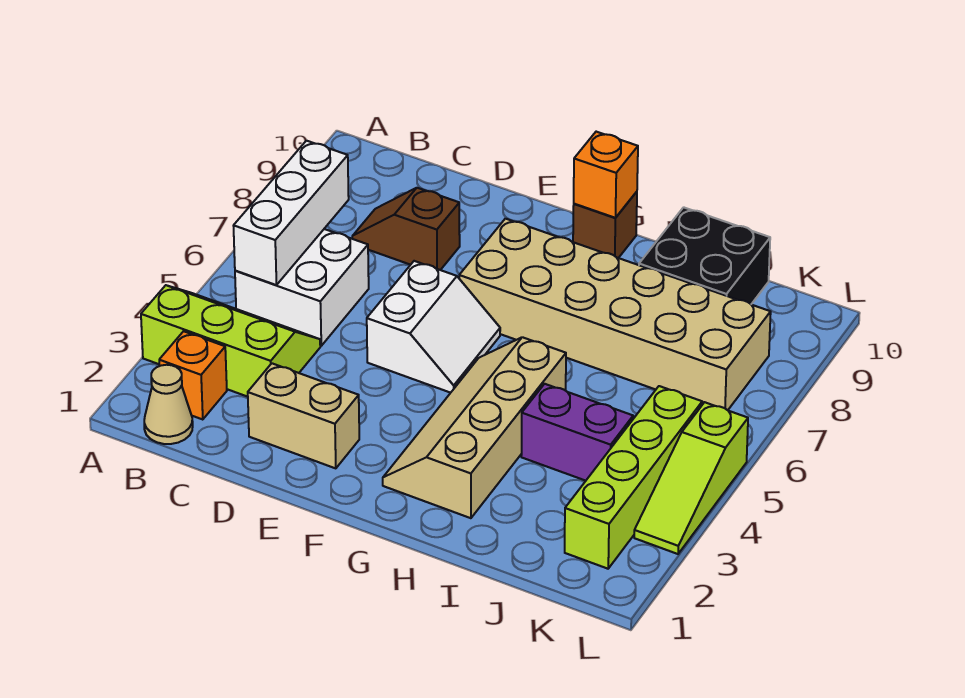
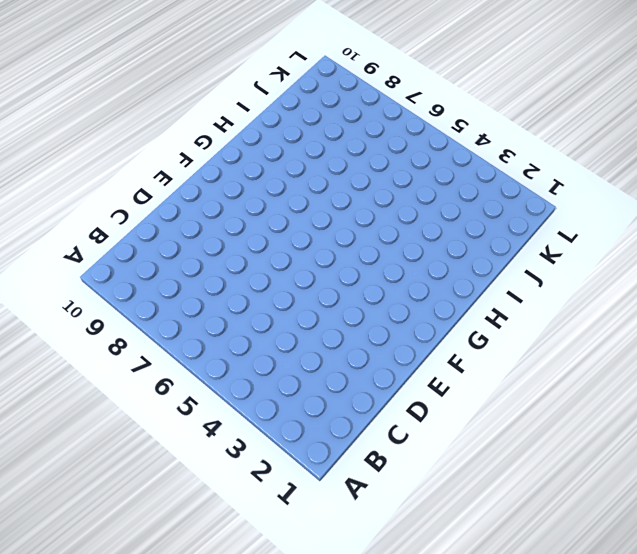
none -> lime 2x3 slope [141,285,320,397]
none -> tan 1x1 cone [144,365,193,444]
none -> orange 1x1 brick [159,331,227,420]

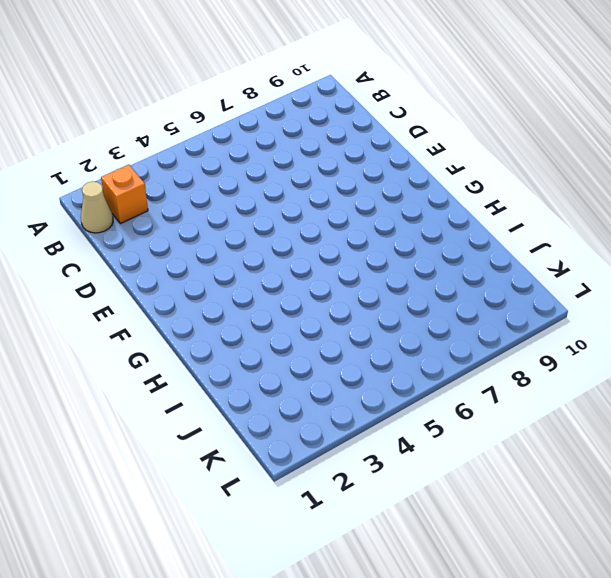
none -> lime 2x3 slope [141,285,320,397]
none -> white 2x2 brick [235,229,369,346]
none -> brown 1x2 slope [352,188,460,270]

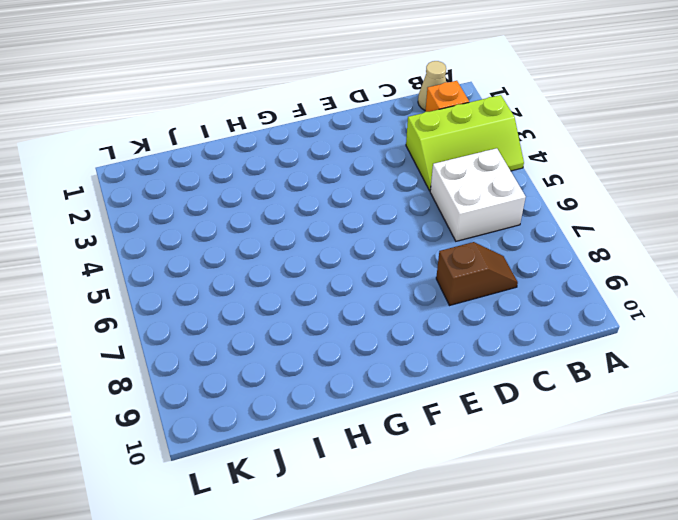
none -> tan 1x2 brick [248,363,359,468]
none -> white 2x2 slope [367,261,500,393]
none -> tan 2x6 brick [459,219,771,410]

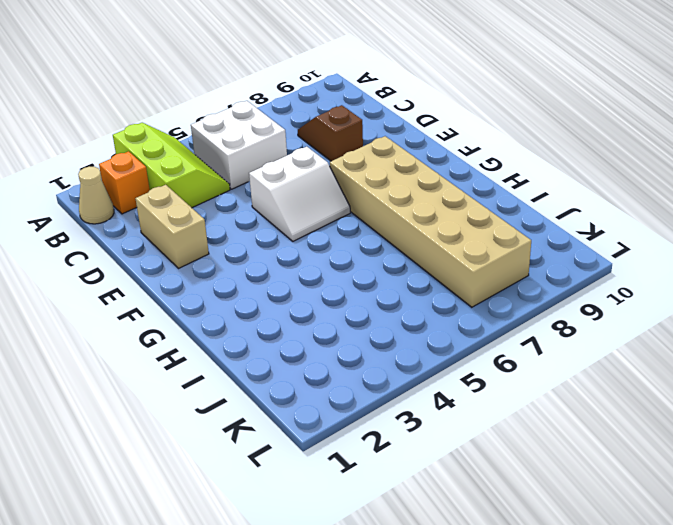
none -> tan 2x4 slope [383,337,566,518]
none -> brown 1x1 brick [573,192,637,258]
none -> purple 1x2 brick [521,384,633,481]

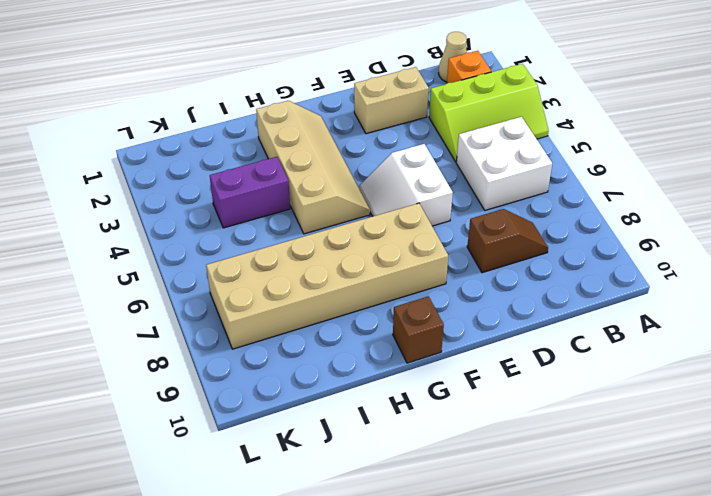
none -> black 2x2 brick [639,207,770,304]
none -> lime 1x4 brick [565,386,702,569]
none -> lime 1x3 slope [634,402,748,554]

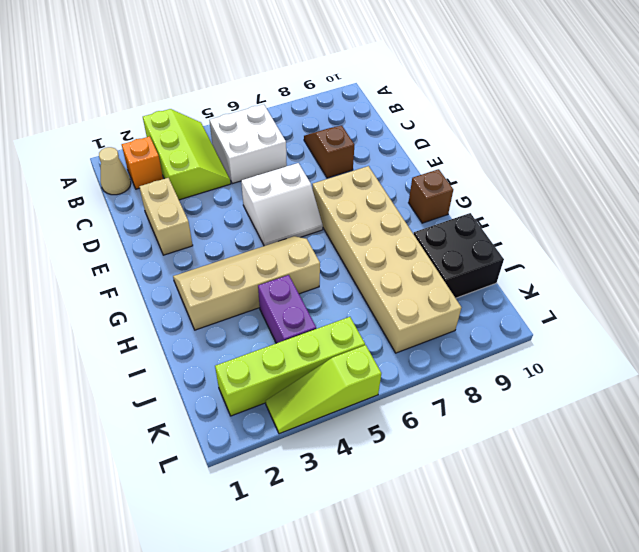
none -> white 1x3 brick [233,141,349,285]
none -> orange 1x1 brick [574,132,638,218]

